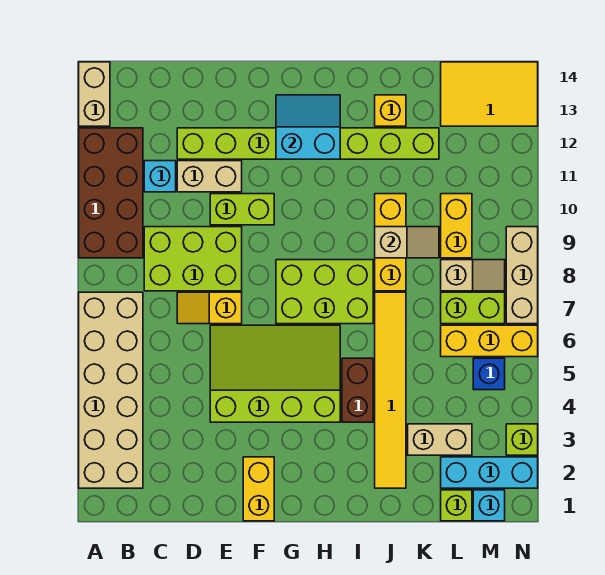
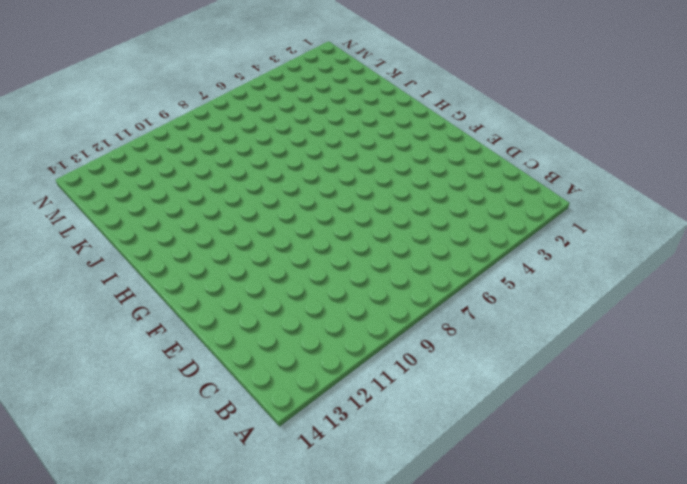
none -> tan 2x6 brick [79,292,143,488]
none -> brown 2x4 brick [79,128,143,258]
none -> tan 1x2 brick [79,62,110,126]
none -> lime 2x3 brick [144,227,242,291]

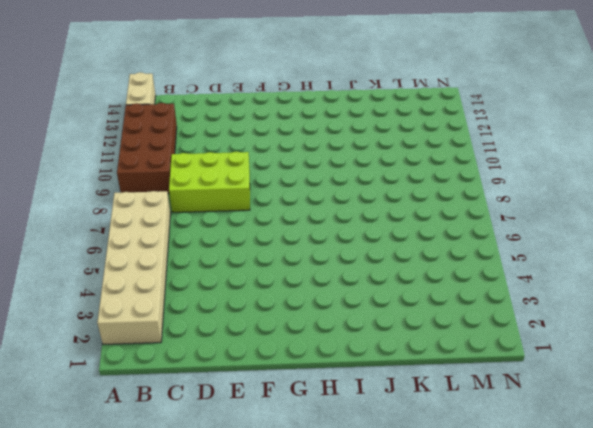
none -> cyan 1x1 brick [144,161,176,192]
none -> yellow 1x2 slope [177,292,242,324]
none -> tan 1x2 brick [177,161,242,192]
none -> lime 1x8 brick [177,128,439,159]

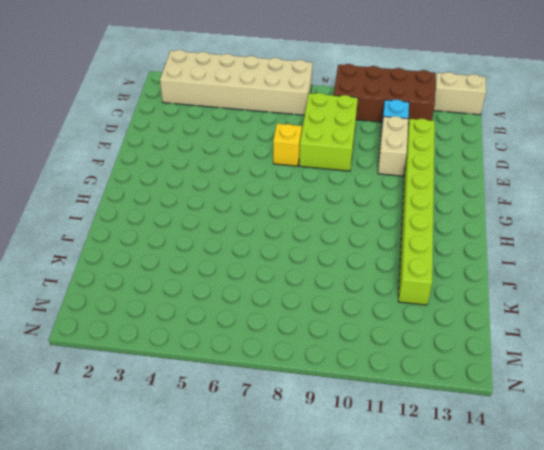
none -> lime 3x4 slope [210,325,340,422]
none -> lime 1x2 brick [210,194,274,225]
none -> yellow 1x2 brick [243,457,274,521]
none -> lime 2x3 brick [276,260,373,324]

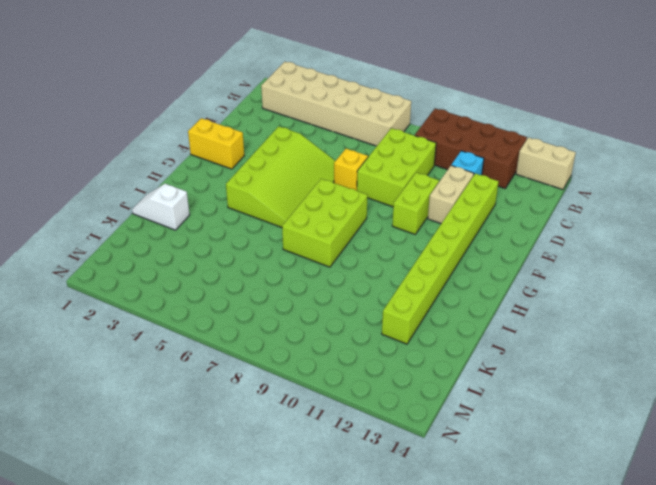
white 1x2 slope [132,184,190,230] -> yellow 1x6 tile [375,292,406,488]
none -> brown 1x2 brick [342,358,373,422]
none -> yellow 1x3 brick [375,194,406,291]
none -> yellow 1x1 brick [375,95,406,126]
none -> tan 1x2 brick [408,424,472,455]

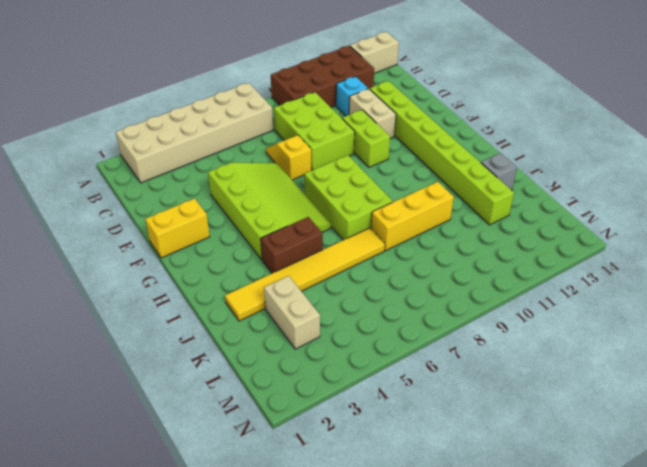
grey 1x1 brick [481,153,517,190] -> yellow 1x1 brick [375,95,406,126]
none -> lime 1x1 brick [441,490,472,521]
none -> cyan 1x3 brick [441,457,538,488]
none -> yellow 1x3 brick [441,325,538,357]
none -> lime 1x2 brick [441,292,505,324]

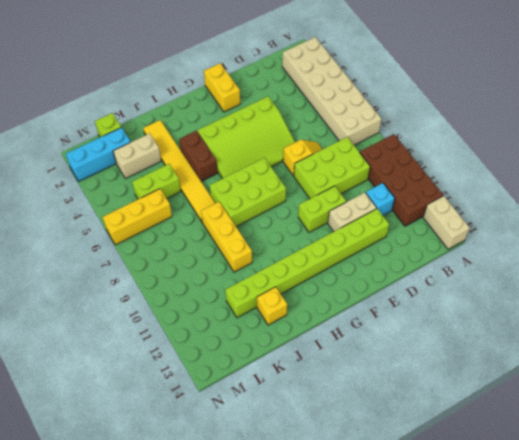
lime 1x2 brick [132,164,181,199] -> lime 1x2 brick moved to [441,292,505,324]
none -> tan 1x2 slope [441,260,505,291]
none -> yellow 1x2 brick [441,194,472,258]
none -> yellow 2x3 tile [441,62,538,126]
none -> cyan 1x1 brick [473,490,505,521]

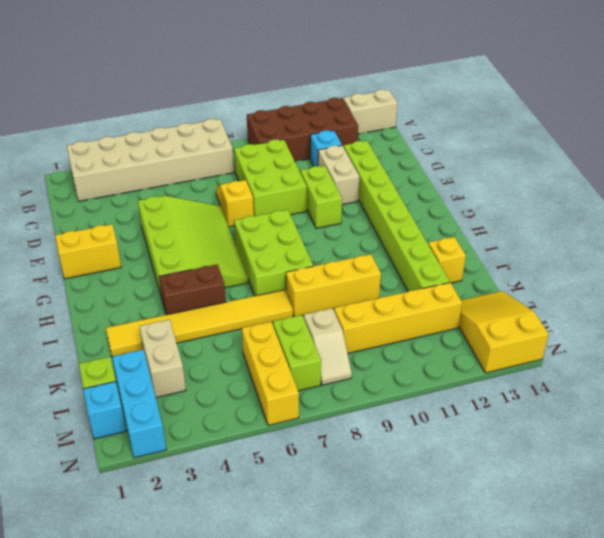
yellow 1x4 brick [334,283,462,354] -> yellow 1x2 brick [441,194,472,258]
yellow 2x3 slope [459,291,549,373] -> yellow 2x3 tile [441,62,538,126]
none -> blue 1x1 brick [473,358,505,390]
none -> lime 1x1 brick [506,424,538,455]
none -> tan 1x3 brick [506,227,538,324]
none -> cyan 2x2 slope [276,95,340,159]

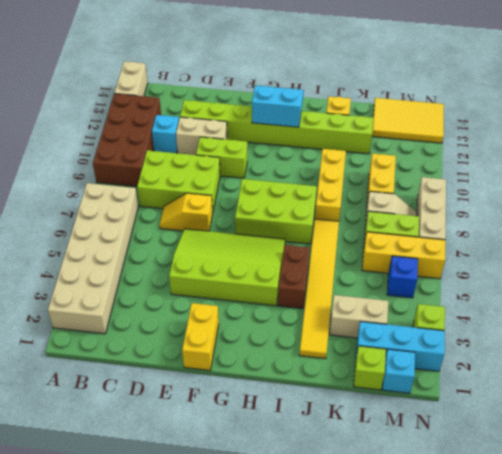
none -> tan 1x2 slope [375,227,439,258]

